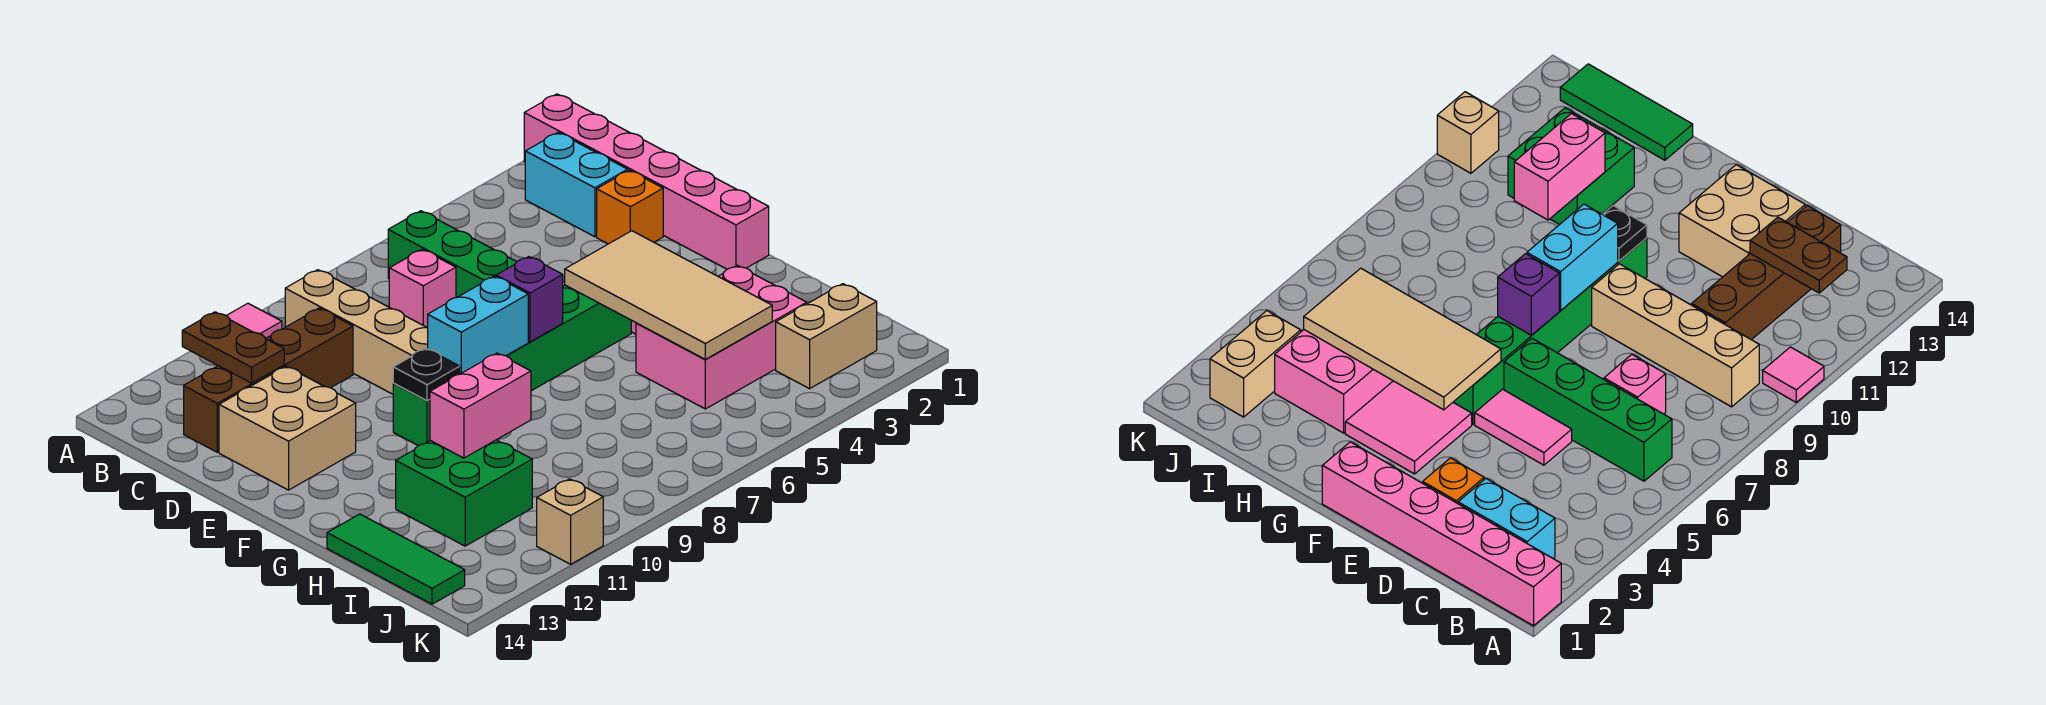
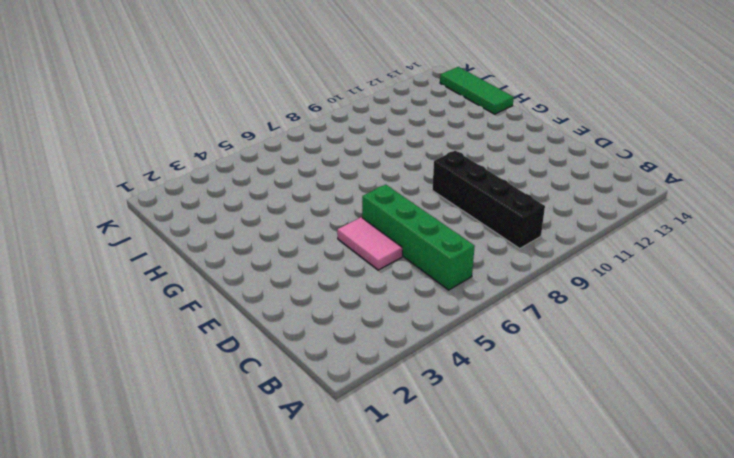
black 1x4 brick [432,151,545,249] -> tan 1x4 brick [285,270,428,394]
none -> pink 1x6 brick [524,94,769,269]
none -> pink 1x1 tile [226,303,282,338]
none -> cyan 1x2 brick [525,133,628,237]

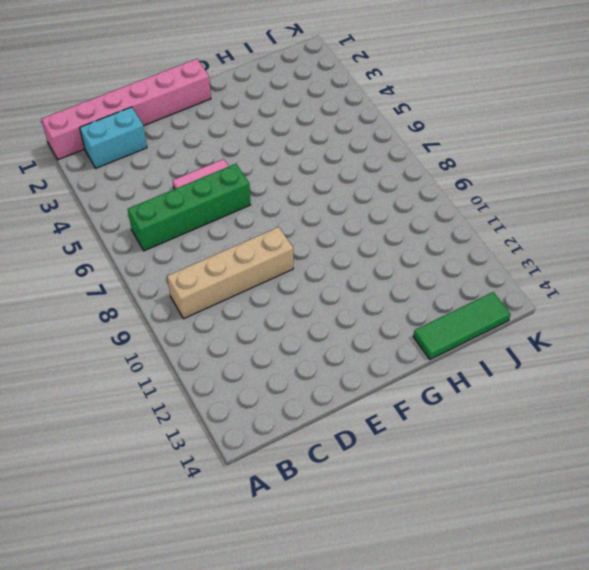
none -> pink 1x1 tile [226,303,282,338]
none -> pink 1x1 brick [389,249,456,328]
none -> brown 1x4 brick [184,308,353,452]

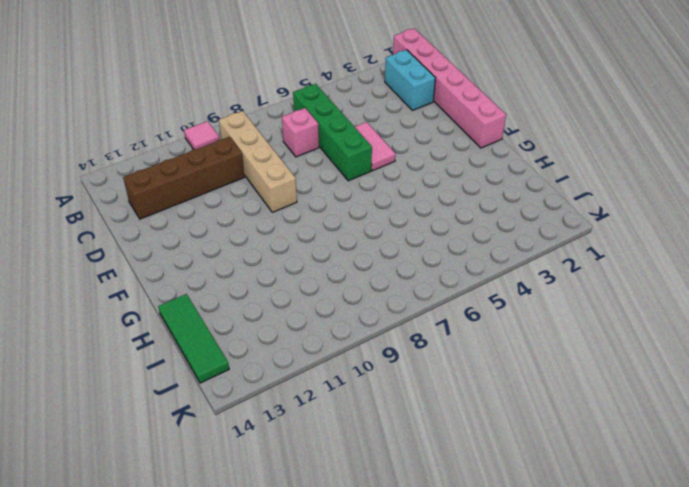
none -> orange 1x1 brick [597,170,663,244]
none -> tan 2x2 brick [219,366,356,490]
none -> pink 2x2 tile [1345,381,1472,474]

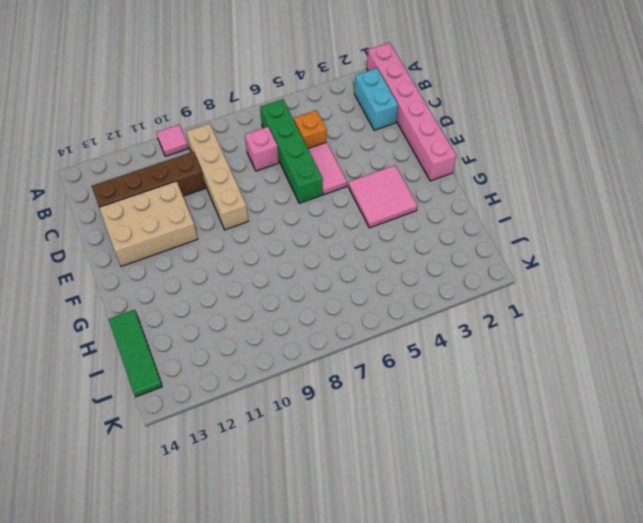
orange 1x1 brick [294,110,327,148] -> orange 1x1 brick moved to [597,170,663,244]
tan 2x3 brick [99,181,198,266] -> tan 2x2 brick [219,366,356,490]
none -> green 1x6 brick [393,285,631,446]
none -> pink 2x3 brick [636,265,807,409]
none -> green 2x2 brick [396,440,532,546]

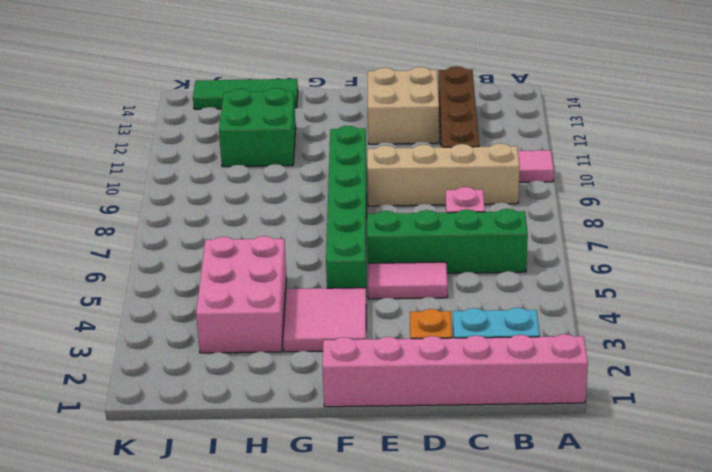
none -> tan 1x2 brick [776,284,877,389]
none -> tan 1x1 brick [537,479,603,564]
none -> brown 1x2 plate [182,312,284,383]

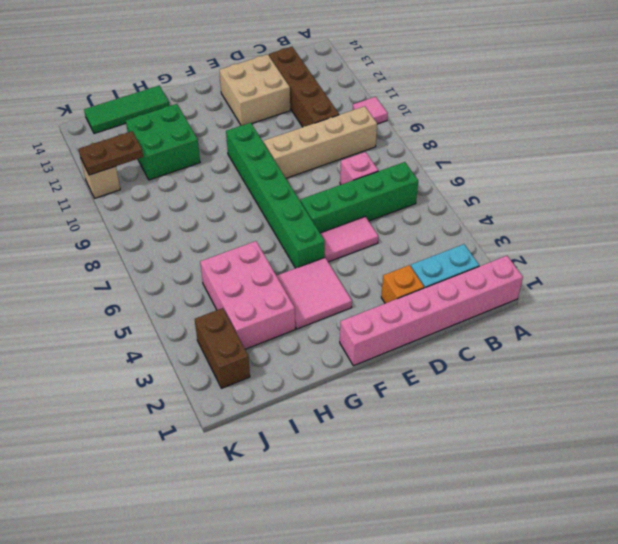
brown 1x2 brick [195,308,250,388] -> tan 1x2 brick [776,284,877,389]
brown 1x2 plate [79,131,143,175] -> brown 1x2 plate moved to [182,312,284,383]
none -> tan 2x4 tile [565,231,772,359]
none -> purple 1x1 brick [496,257,563,342]
none -> cyan 1x2 brick [428,276,528,374]

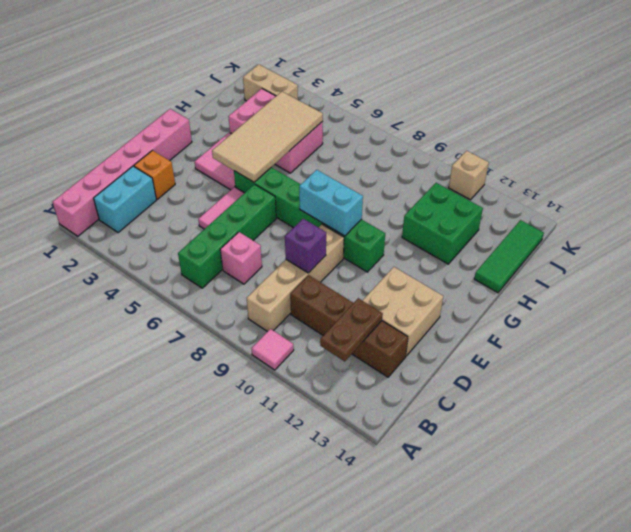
purple 1x1 brick [285,219,326,273] -> purple 1x1 brick moved to [496,257,563,342]
none -> black 1x1 plate [393,348,460,401]
none -> pink 1x2 brick [430,353,531,458]

